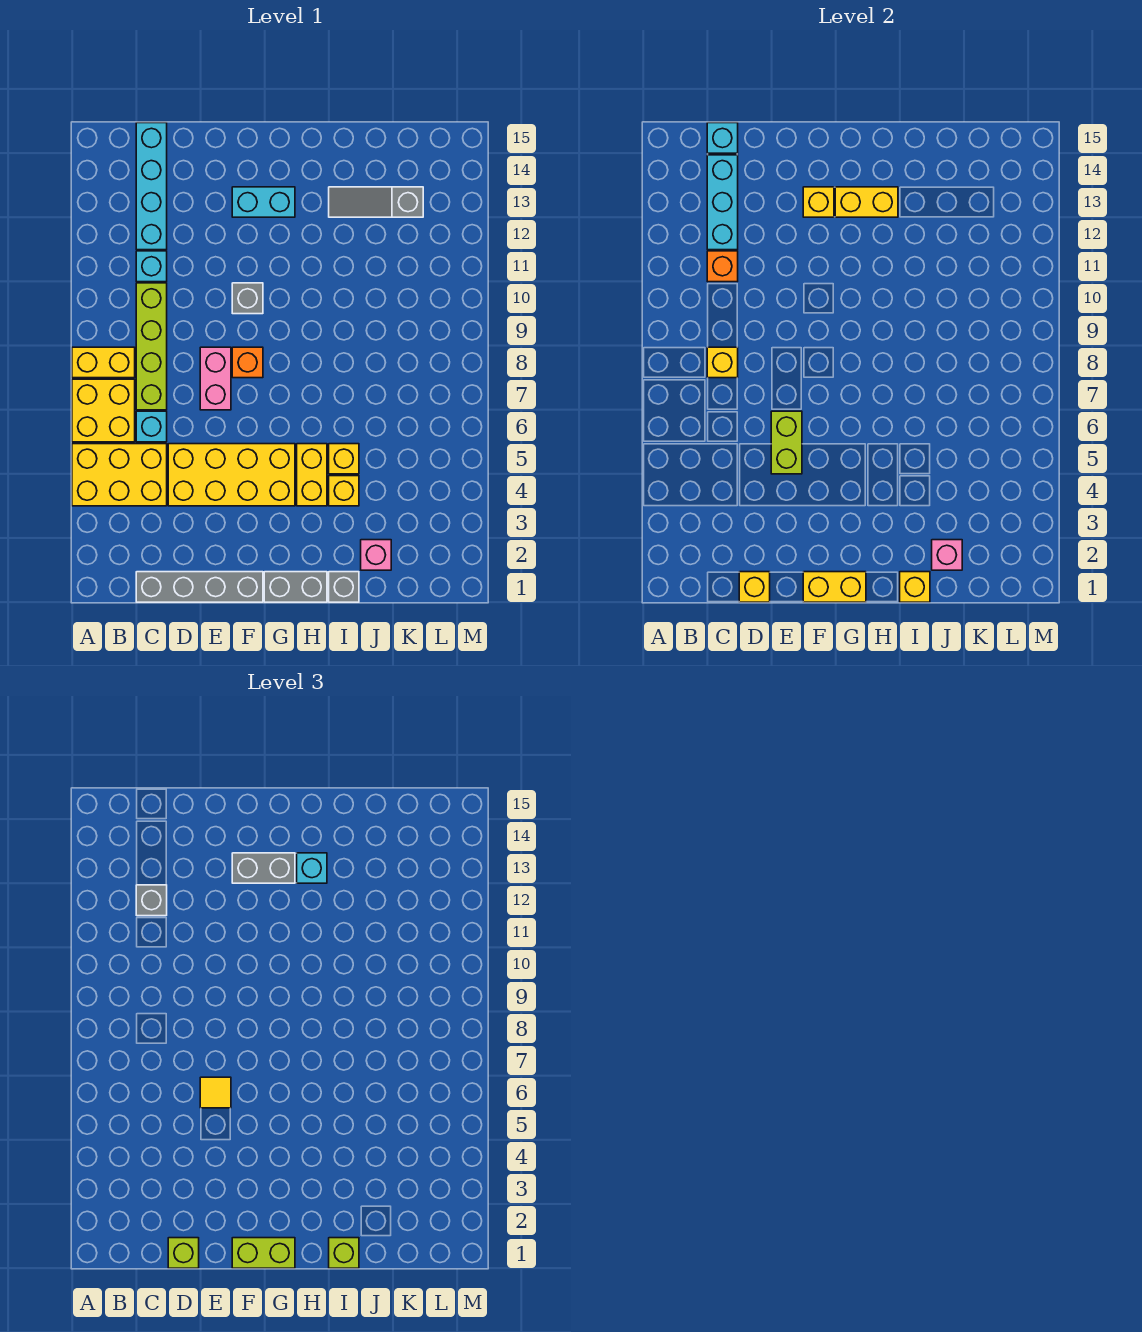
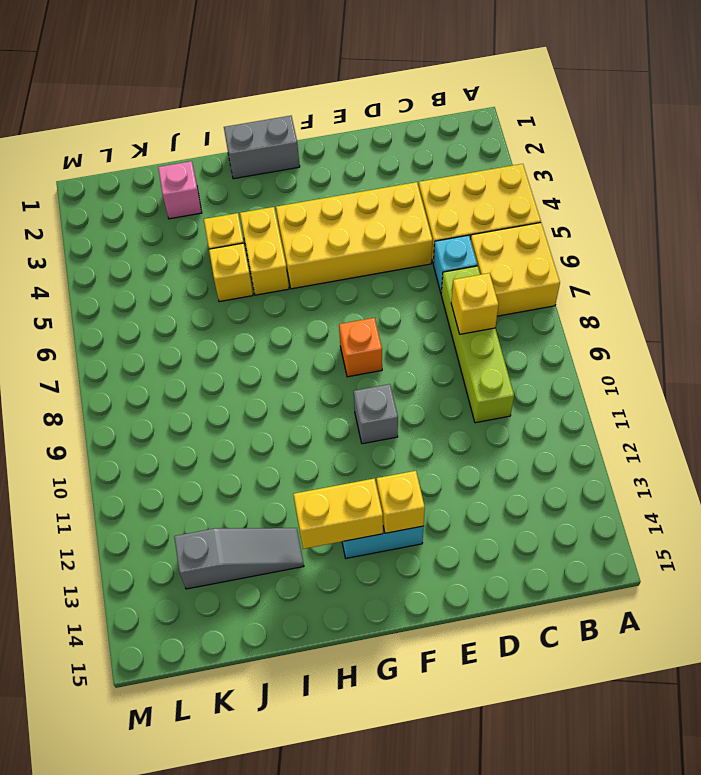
none -> yellow 1x2 brick [72,347,135,378]
none -> grey 1x4 brick [136,572,263,602]
none -> cyan 1x1 brick [136,251,167,282]
none -> cyan 1x4 brick [136,123,167,250]

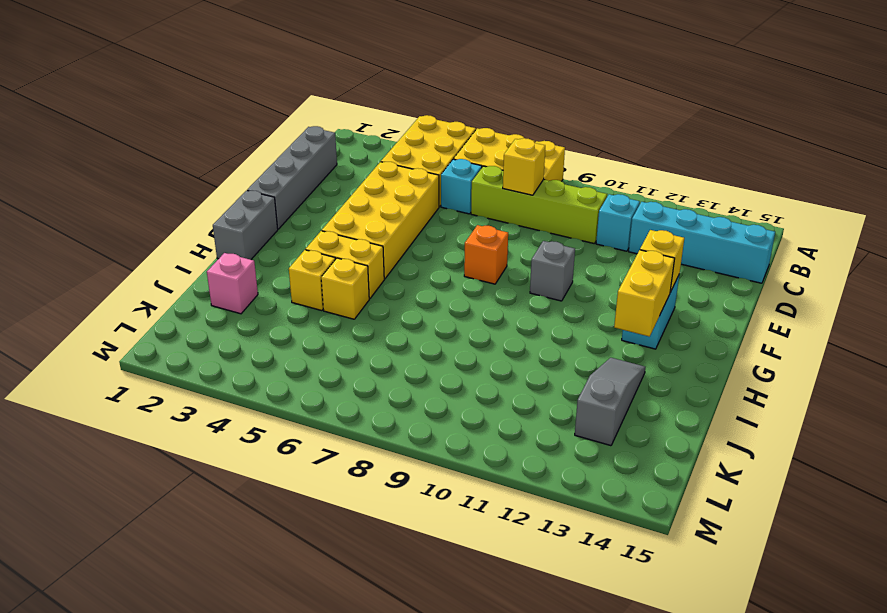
none -> pink 1x2 brick [200,347,231,410]
none -> grey 1x1 brick [329,572,359,602]
none -> orange 1x1 brick [707,251,738,282]
none -> cyan 1x3 brick [707,155,738,250]

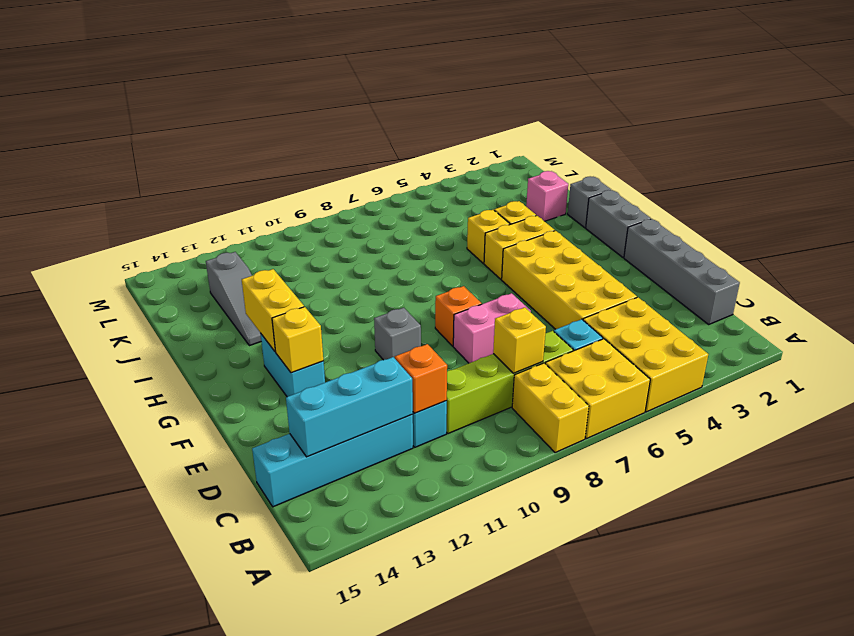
none -> cyan 1x1 brick [707,123,738,153]
none -> yellow 1x1 brick [739,572,770,602]
none -> lime 1x2 brick [771,411,802,474]
none -> yellow 1x2 brick [803,572,866,602]

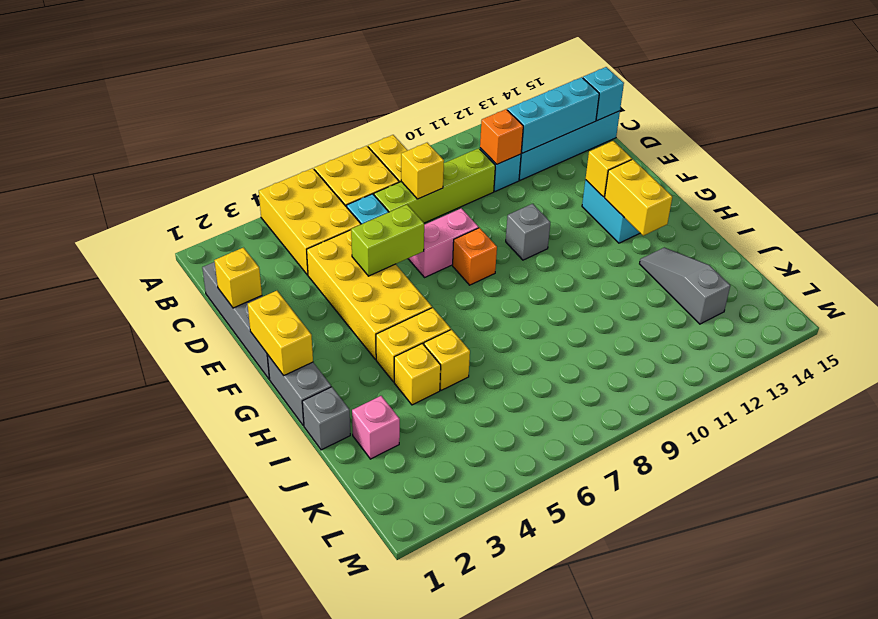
none -> yellow 1x1 brick [900,572,930,602]
none -> pink 1x1 brick [932,540,962,570]
none -> grey 1x1 brick [136,885,167,916]
none -> lime 1x1 brick [168,1238,199,1268]

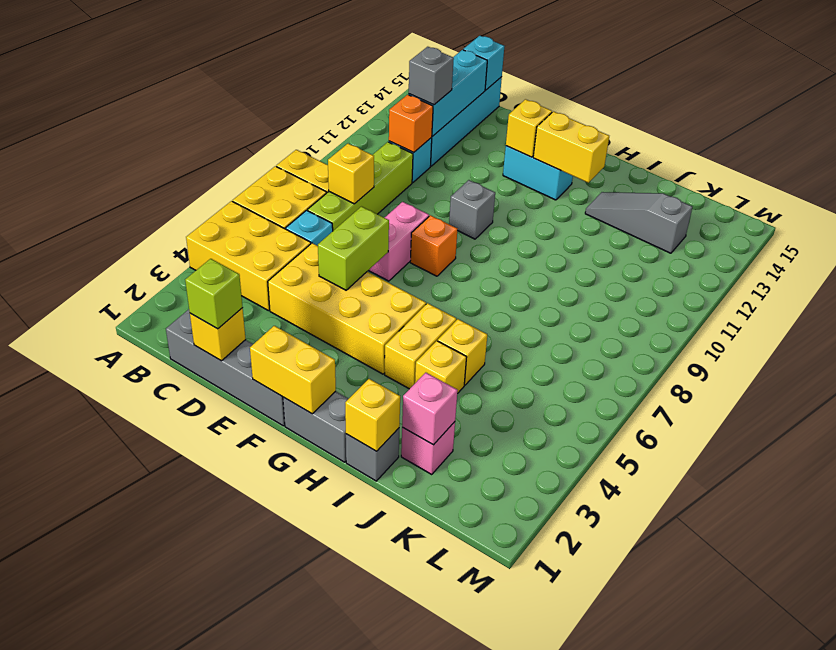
none -> yellow 1x1 tile [200,1077,231,1108]
none -> lime 1x2 brick [232,1238,295,1268]
none -> grey 1x2 brick [232,853,295,883]
none -> cyan 1x1 brick [297,853,327,883]

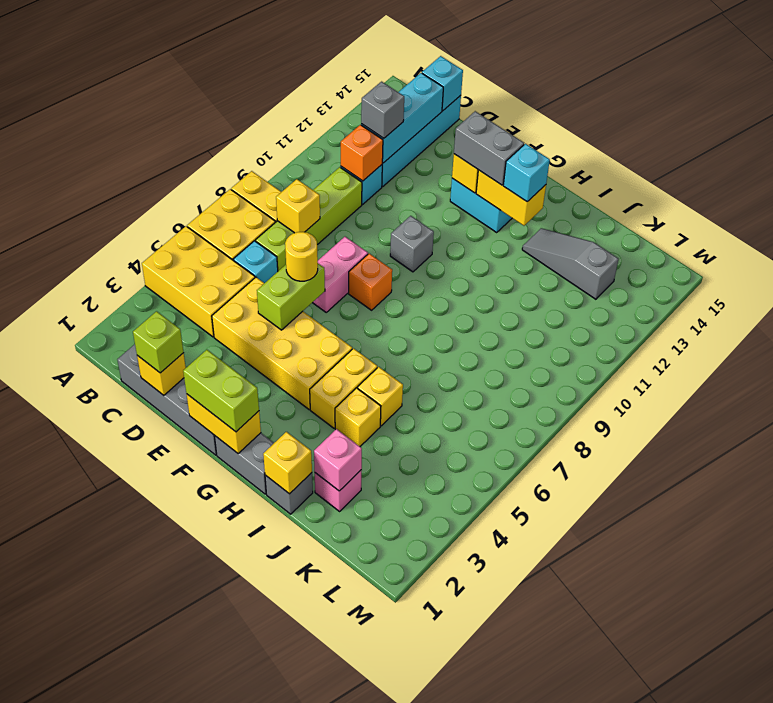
yellow 1x1 round brick [285,232,318,281] -> yellow 1x1 tile [200,1077,231,1108]
none -> lime 1x1 brick [329,1238,359,1268]

